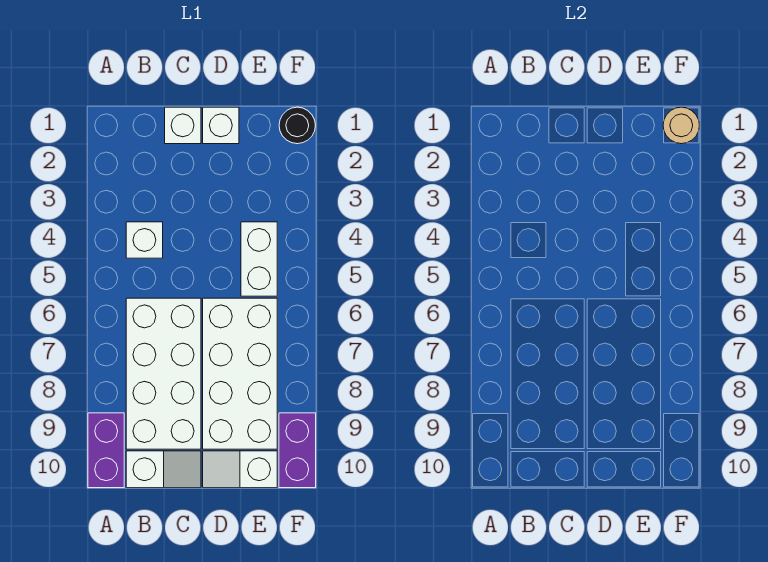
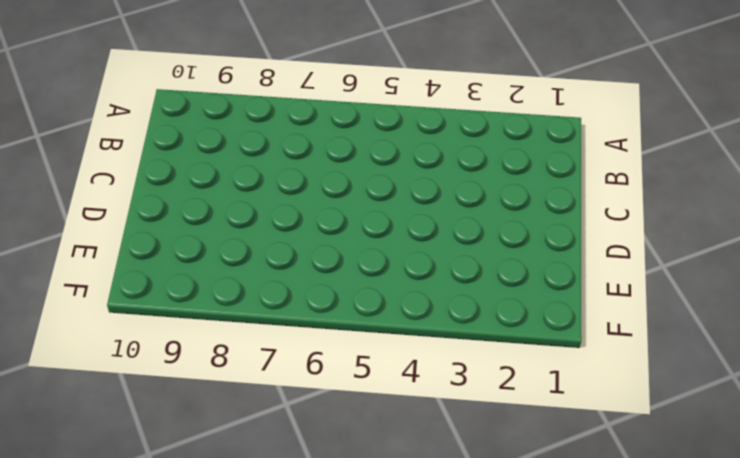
none -> purple 1x2 brick [88,413,124,488]
none -> white 1x1 brick [126,222,163,258]
none -> white 2x4 brick [126,298,201,449]

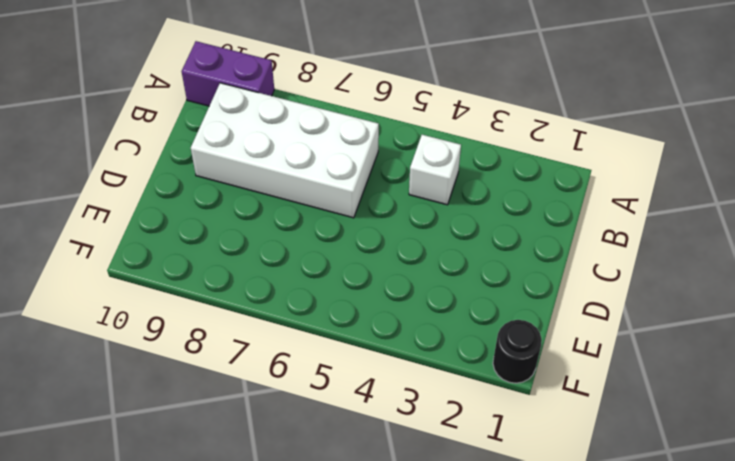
none -> white 1x2 slope [126,451,201,488]
none -> white 1x1 brick [165,107,201,144]
none -> white 1x1 brick [203,107,239,144]

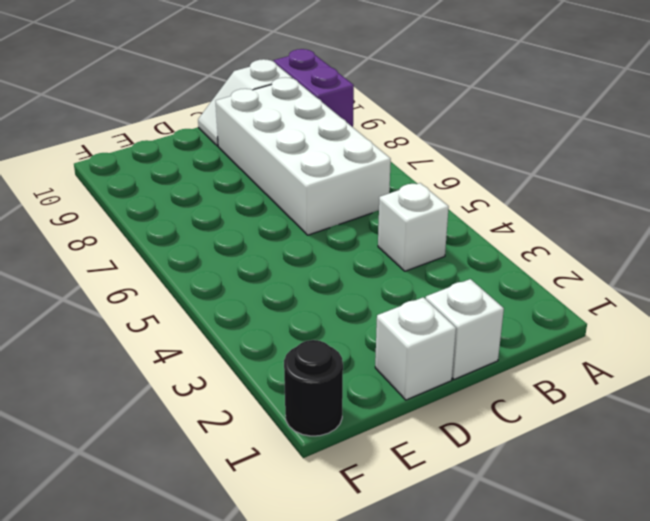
none -> white 2x4 brick [203,298,277,449]
none -> white 1x2 slope [203,451,277,488]
none -> white 1x2 brick [241,222,277,296]

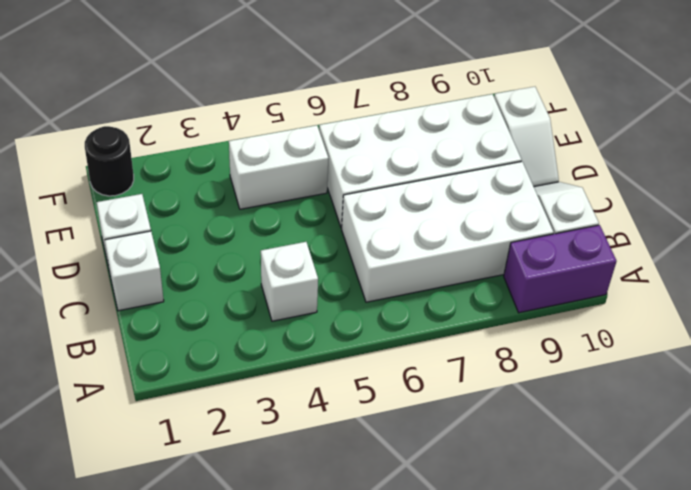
none -> purple 1x2 brick [279,413,316,488]
none -> tan 1x1 round brick [663,107,699,144]

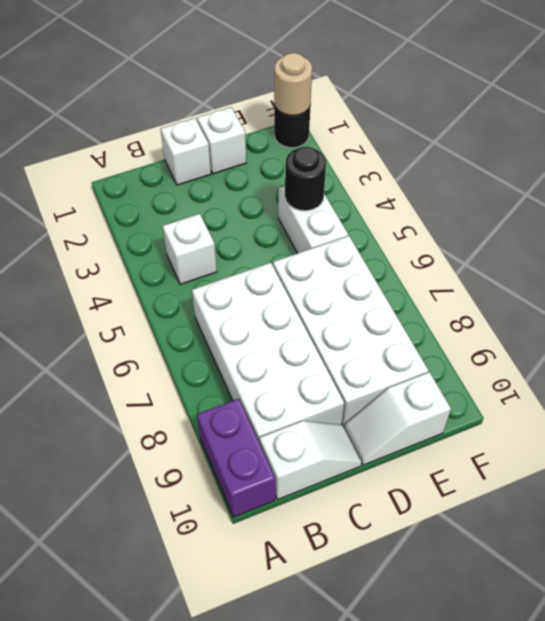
black 1x1 round brick [285,146,326,211] -> none
none -> purple 1x2 brick [279,413,316,488]

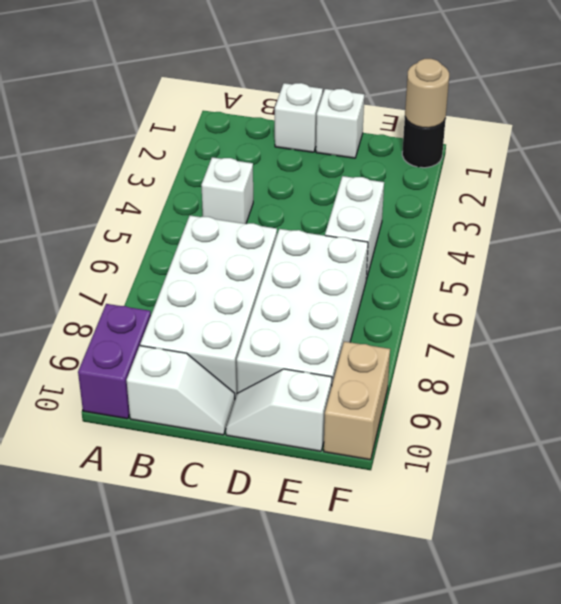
tan 1x2 brick [324,342,390,460] -> purple 1x2 brick [279,413,316,488]

